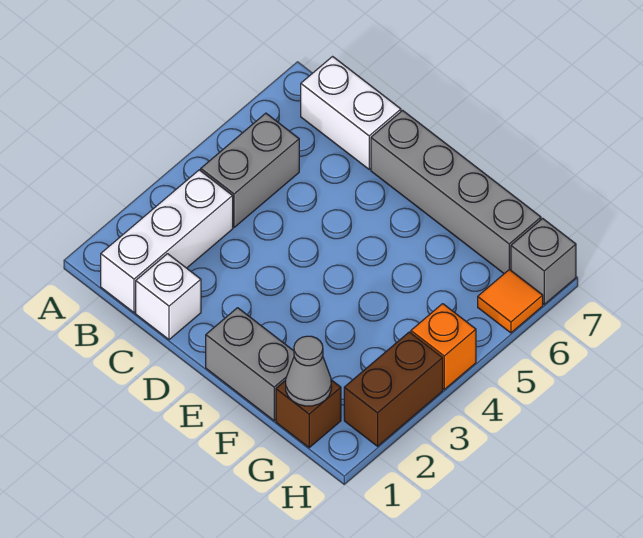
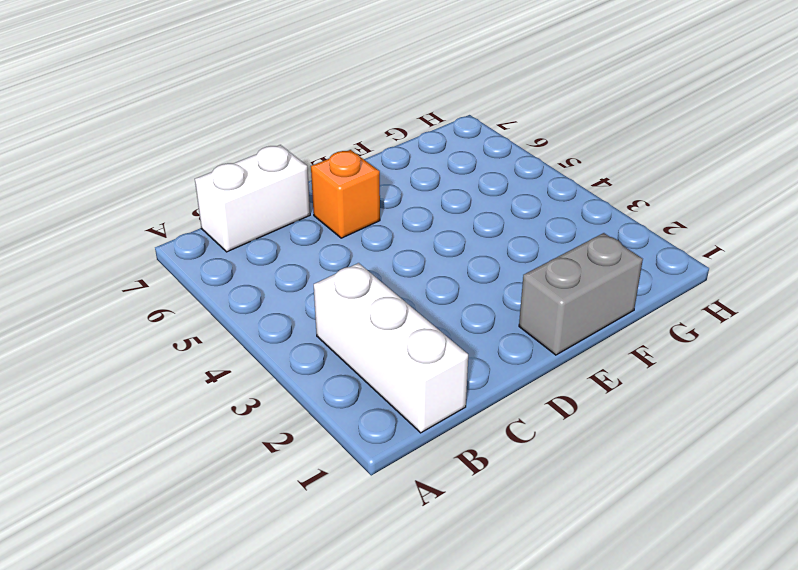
orange 1x1 brick [311,150,380,238] -> orange 1x1 brick moved to [411,304,476,389]
none -> grey 1x2 brick [201,113,299,227]
none -> white 1x1 brick [136,254,201,340]
none -> grey 1x4 brick [371,110,541,274]

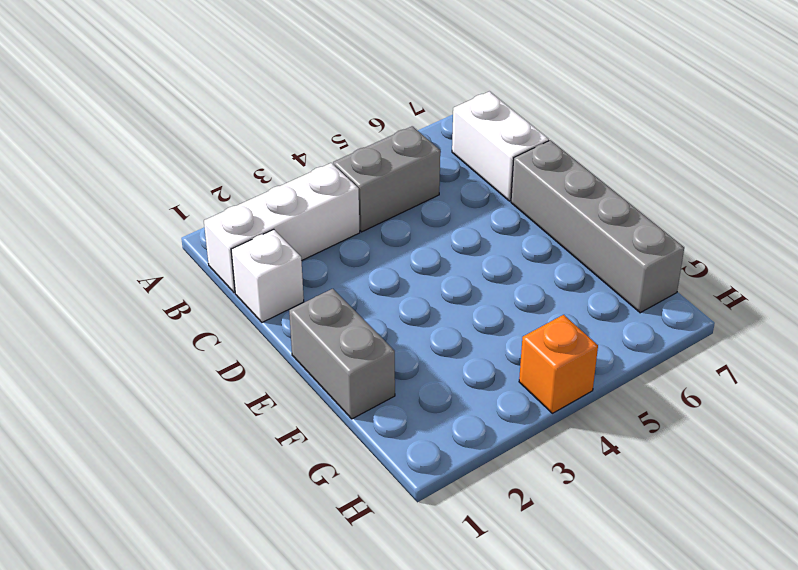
none -> brown 1x1 brick [276,380,341,448]
none -> brown 1x2 brick [344,332,443,446]
none -> orange 1x1 tile [478,270,543,333]

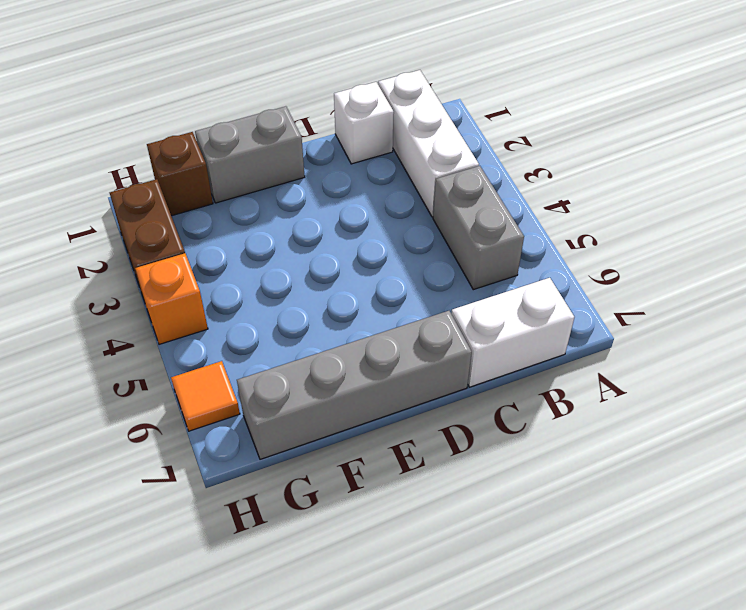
none -> grey 1x1 brick [511,219,576,304]
none -> grey 1x1 cone [286,336,331,406]

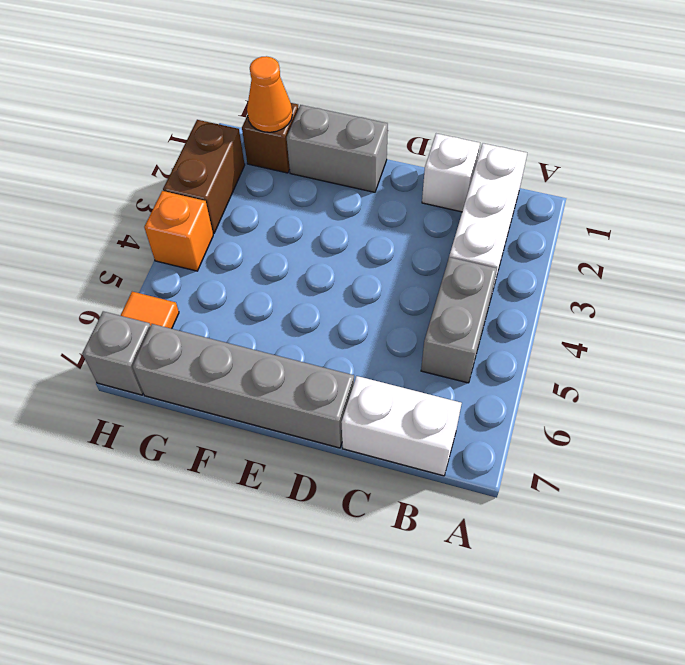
orange 1x1 cone [247,56,292,132] -> grey 1x1 cone [286,336,331,406]

